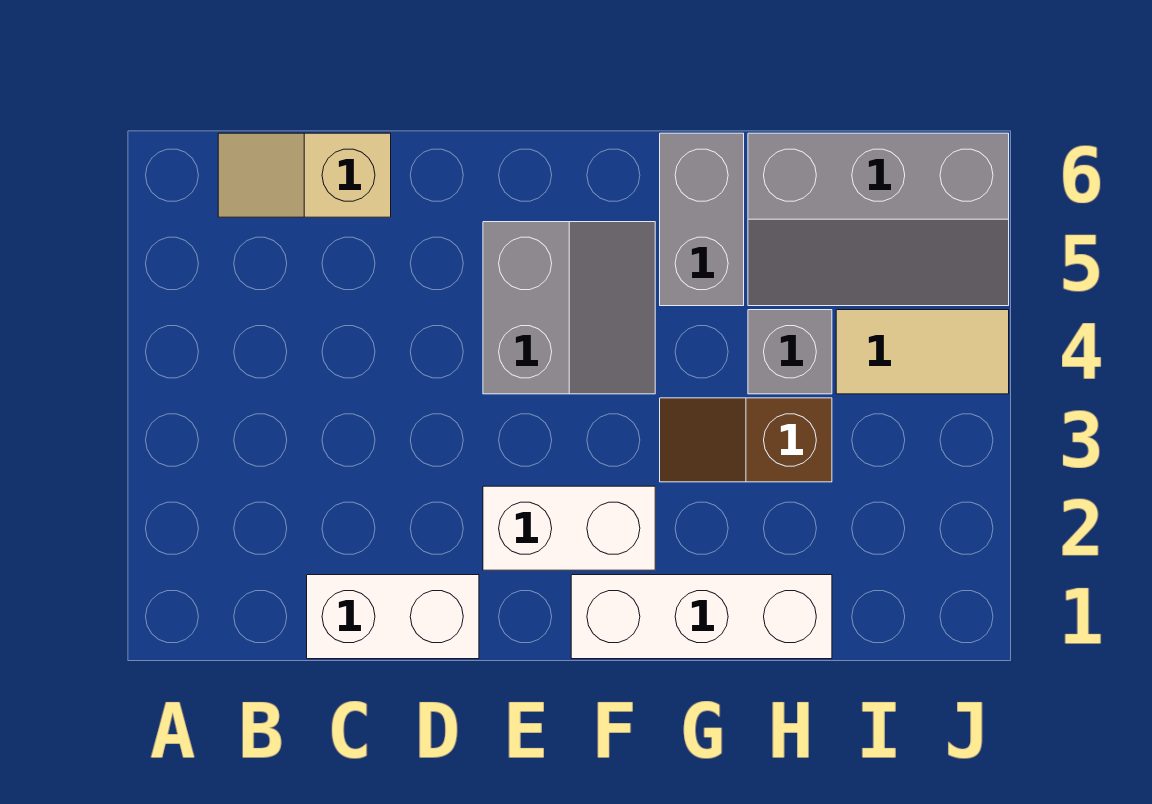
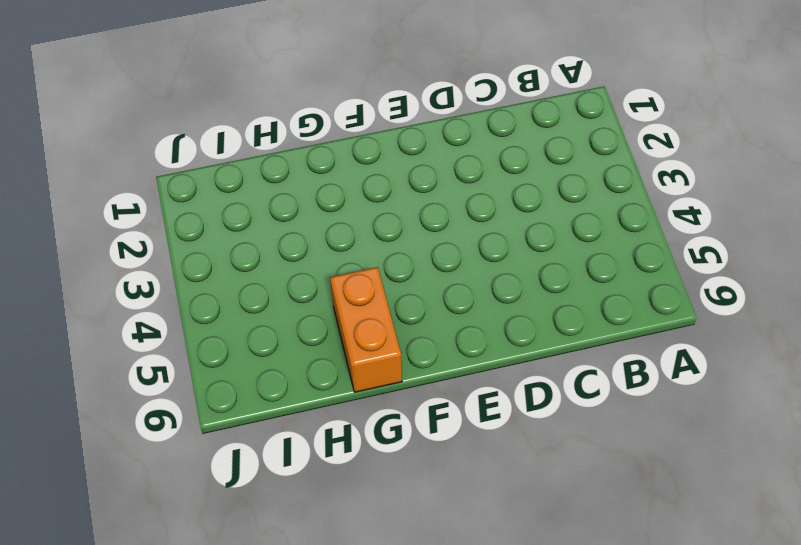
orange 1x2 brick [330,267,402,392] -> grey 1x2 brick [660,133,744,306]
none -> tan 1x2 slope [218,133,391,217]
none -> white 1x2 brick [307,575,479,659]

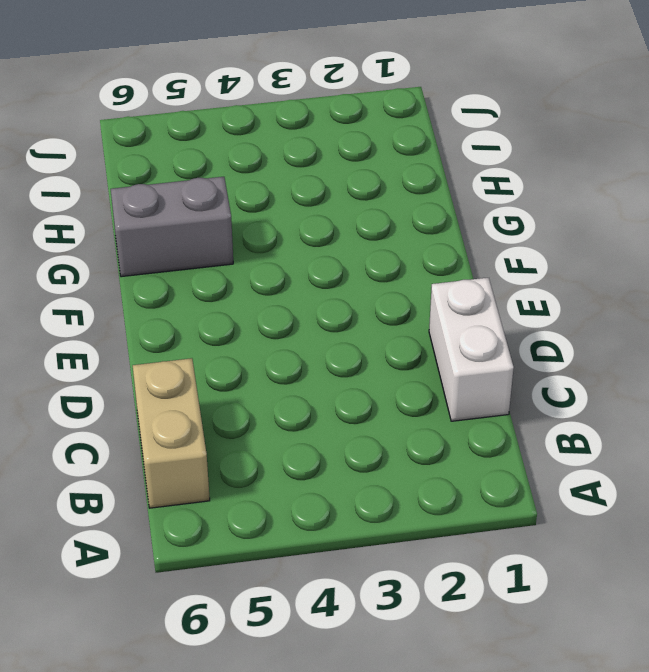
tan 1x2 brick [133,358,210,508] -> tan 1x2 slope [218,133,391,217]
none -> white 1x2 brick [483,486,655,570]
none -> grey 2x2 slope [483,222,655,394]

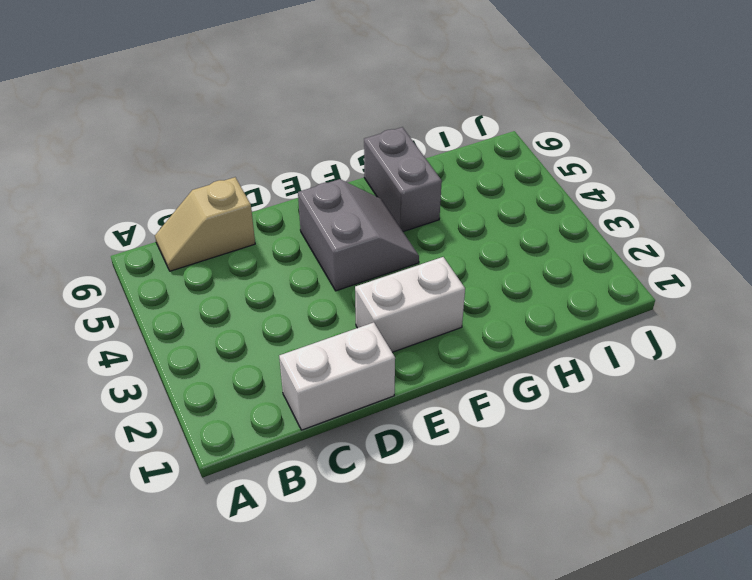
none -> white 1x3 brick [571,575,832,659]
none -> brown 1x2 slope [660,398,832,482]

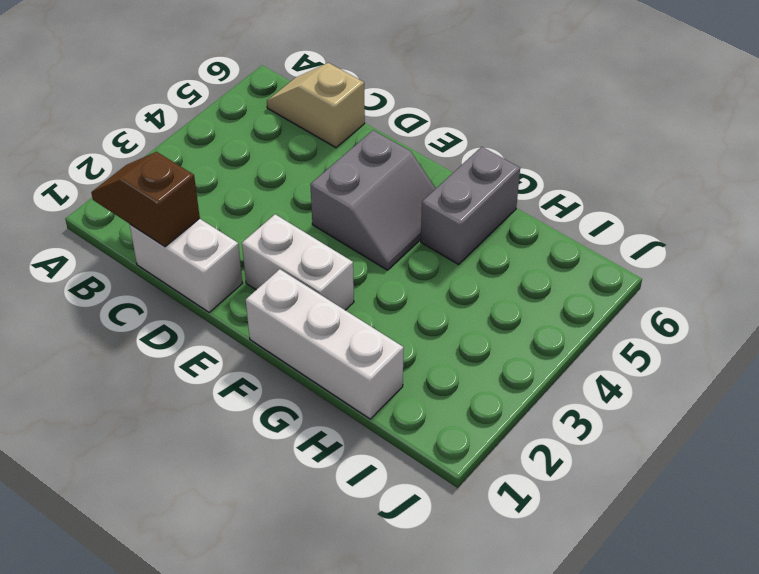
brown 1x2 slope [91,152,200,247] -> brown 1x2 slope moved to [660,398,832,482]
none -> grey 1x1 brick [748,310,832,394]
none -> grey 2x3 slope [748,133,1009,306]

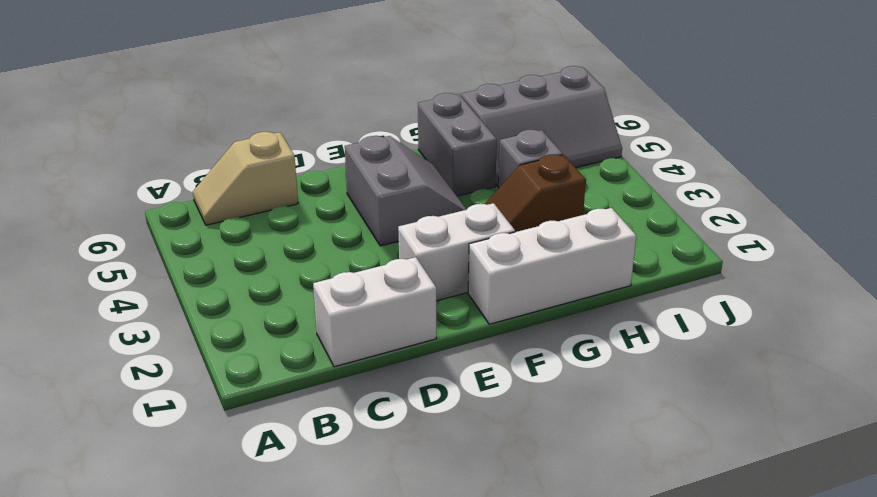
none -> tan 1x2 tile [836,310,1009,394]

